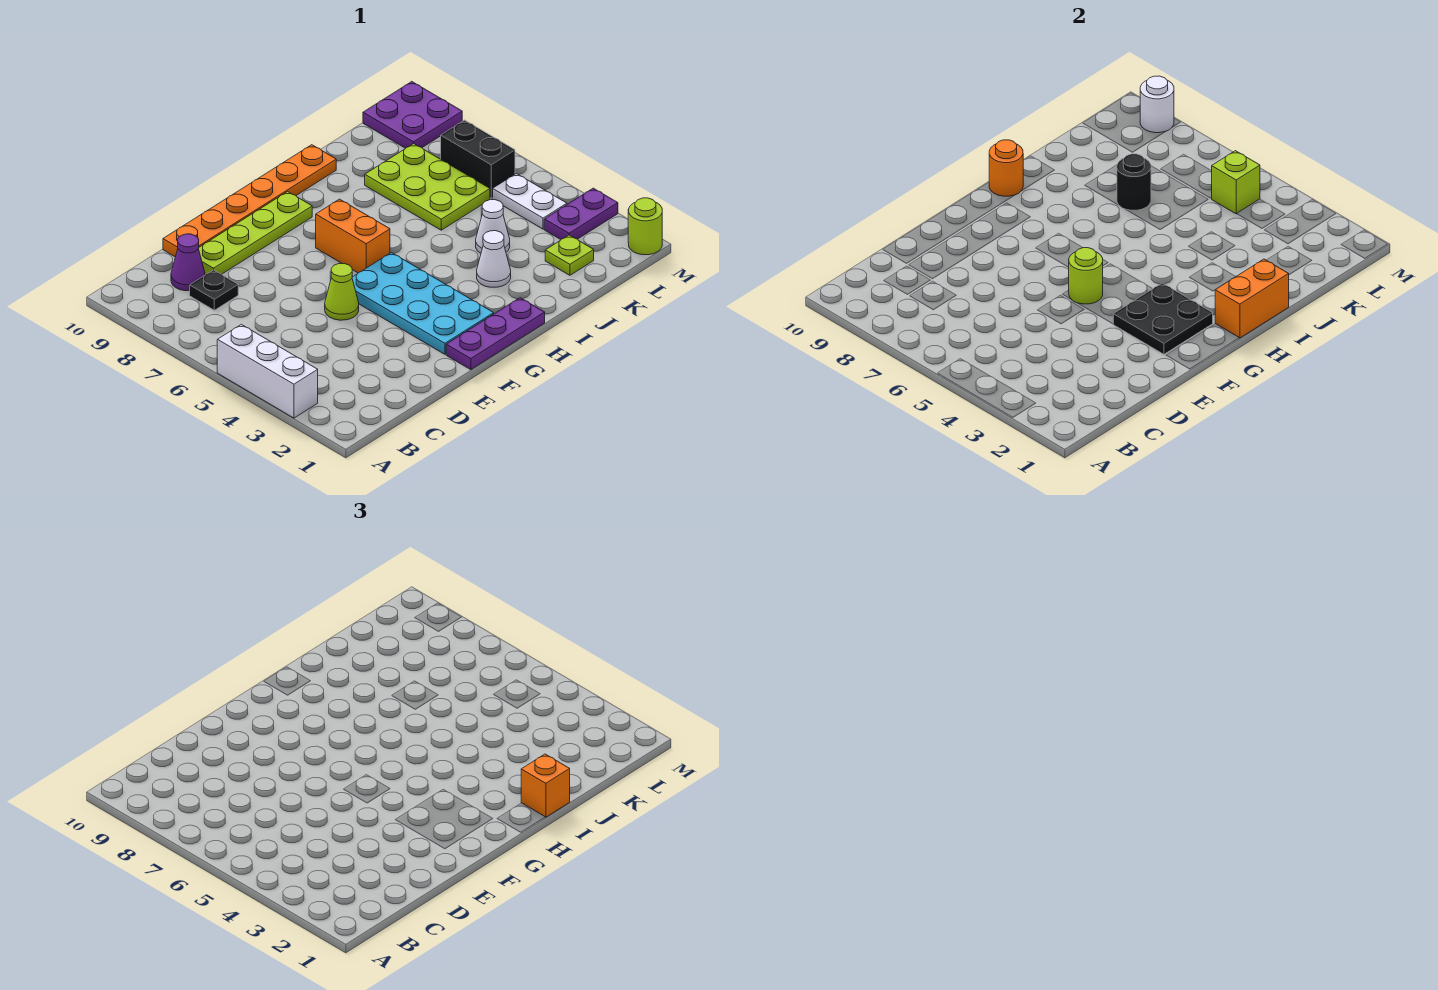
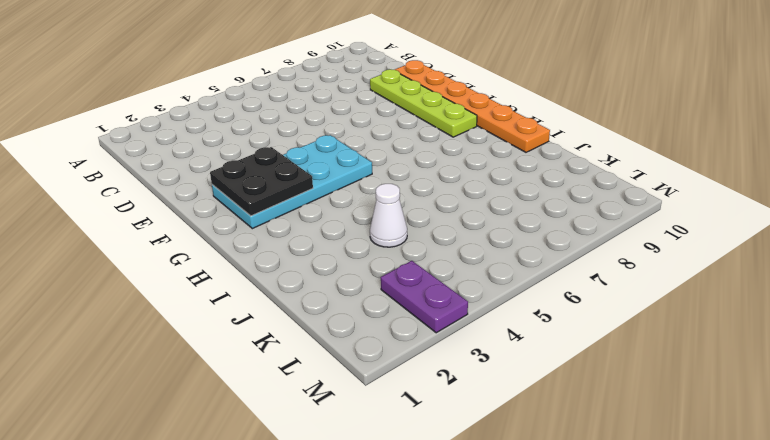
none -> white 1x3 brick [217,324,318,418]
none -> black 1x1 plate [190,270,238,310]
none -> purple 1x1 cone [171,234,205,291]

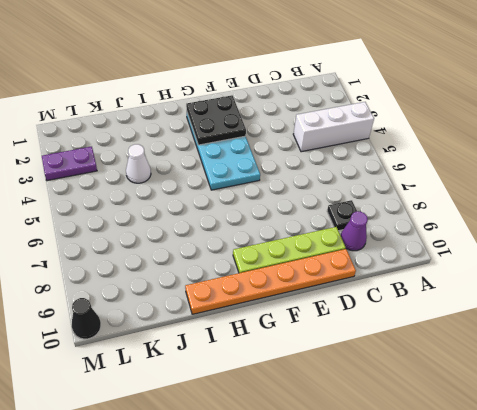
white 1x3 brick [293,102,374,152] -> white 1x3 brick turned to [217,324,318,418]
black 1x1 cone [72,298,101,339] -> purple 2x2 plate [363,82,462,148]
none -> lime 1x1 cone [325,264,359,320]
none -> purple 1x3 plate [446,298,545,370]
none -> orange 1x2 brick [316,199,390,273]

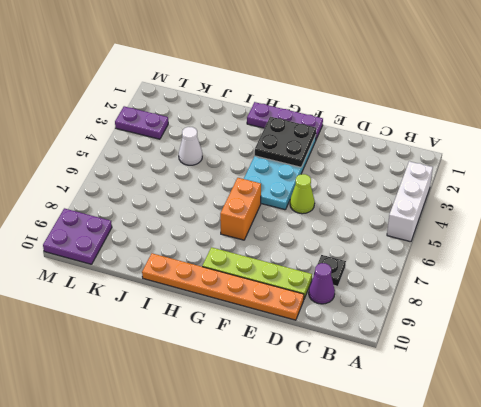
none -> white 1x1 cone [477,231,511,287]
none -> lime 2x3 plate [365,144,490,230]
none -> lime 1x1 plate [545,235,594,275]

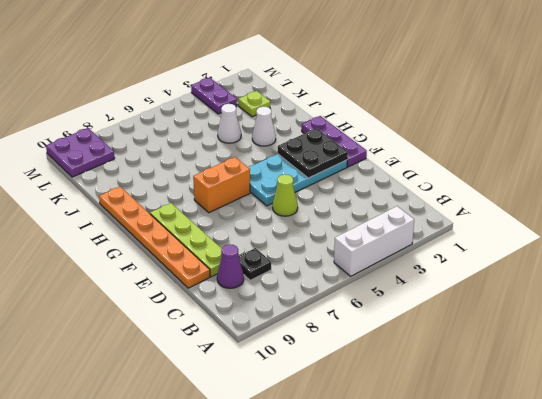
none -> lime 2x3 plate [365,144,490,230]
none -> white 1x2 plate [493,174,567,229]
none -> black 1x2 brick [441,120,515,198]

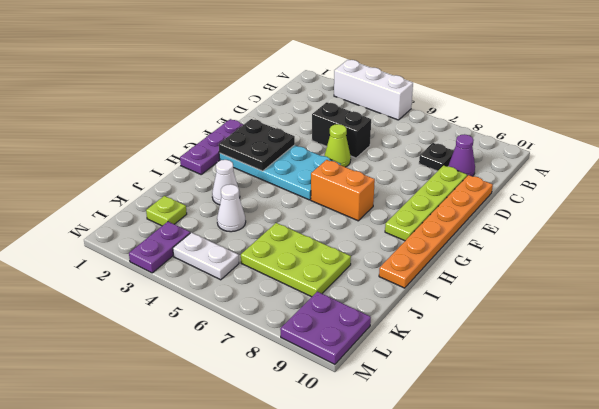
black 1x2 brick [312,102,371,158] -> black 1x2 brick moved to [441,120,515,198]
none -> lime 1x1 round brick [628,198,662,255]
none -> lime 1x1 round brick [1069,248,1103,304]
none -> orange 1x2 brick [1215,259,1289,338]

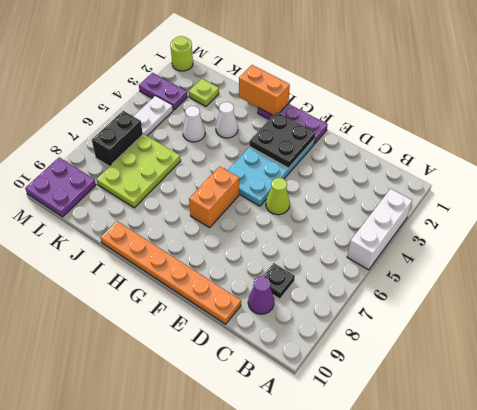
none -> lime 1x4 plate [198,192,312,275]
none -> lime 1x1 round brick [1069,248,1103,304]
none -> orange 1x1 round brick [989,140,1023,196]

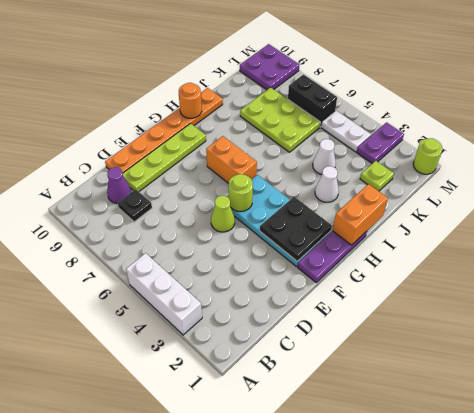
none -> black 1x1 round brick [1117,154,1151,210]
none -> lime 1x1 brick [1211,151,1260,214]
none -> white 1x1 round brick [1140,76,1174,133]

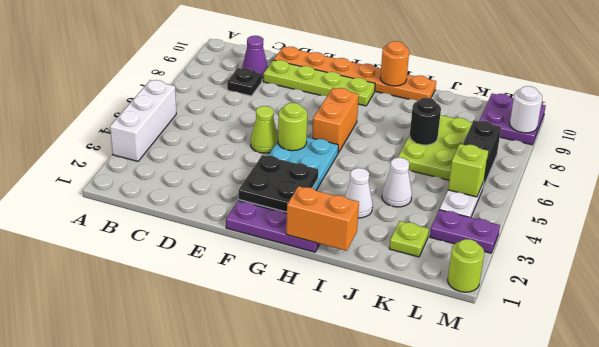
none -> orange 1x1 brick [521,754,570,817]

